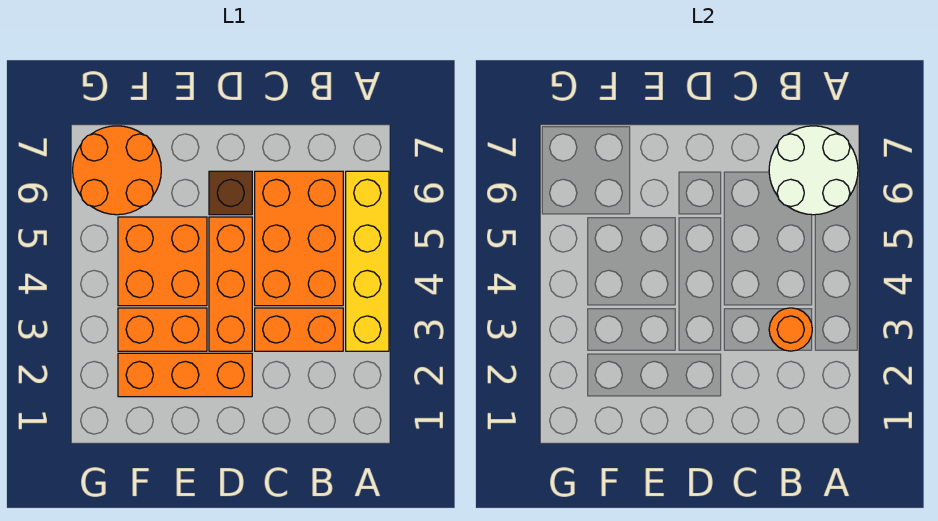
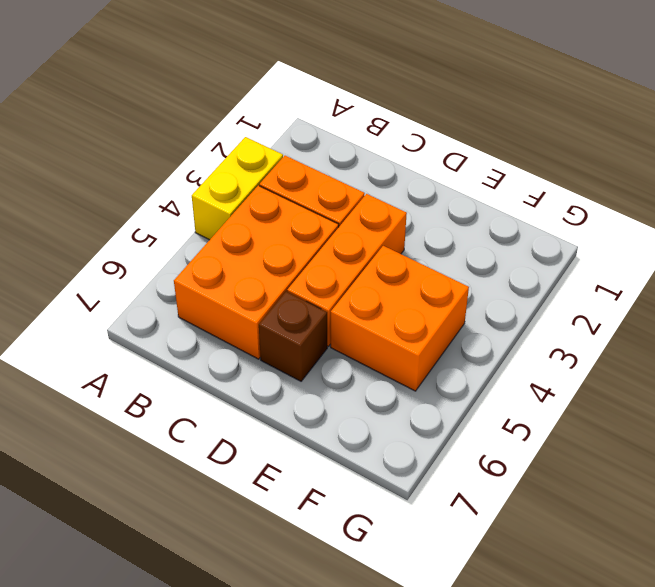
yellow 1x2 brick [192,137,283,240] -> yellow 1x4 brick [346,171,389,351]
none -> orange 1x3 brick [118,353,252,397]
none -> orange 1x2 brick [118,308,207,351]

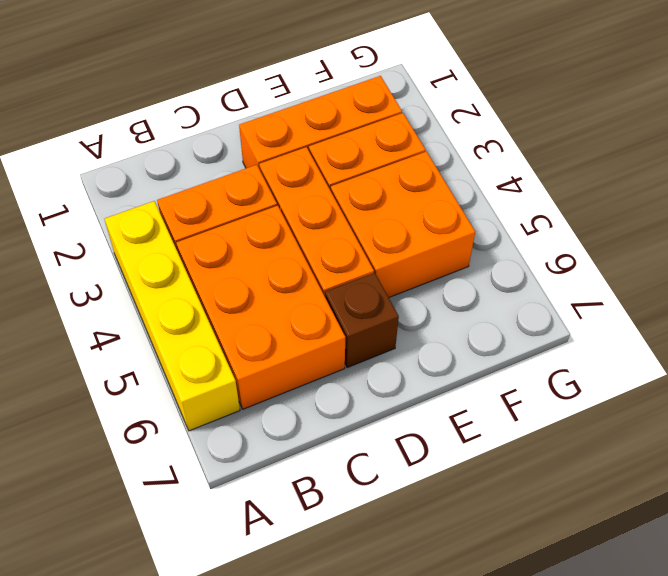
none -> orange 2x2 round brick [73,126,161,215]
none -> white 2x2 round brick [769,126,858,215]

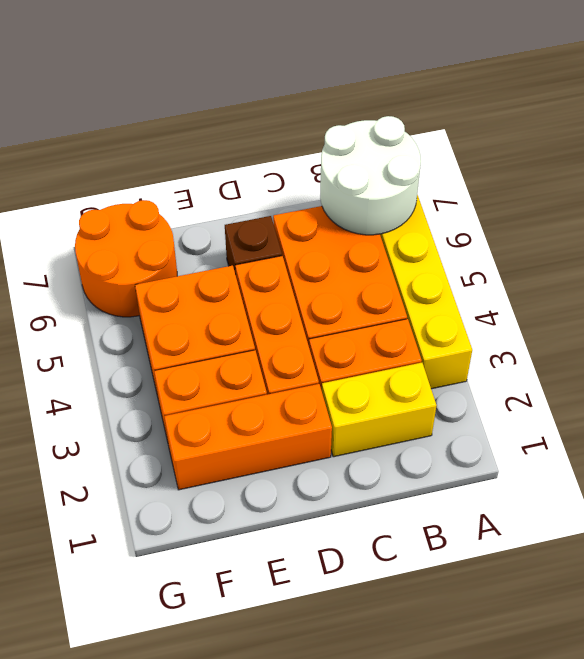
yellow 1x2 brick [322,363,437,457] -> none
none -> orange 1x1 round brick [769,308,812,351]

